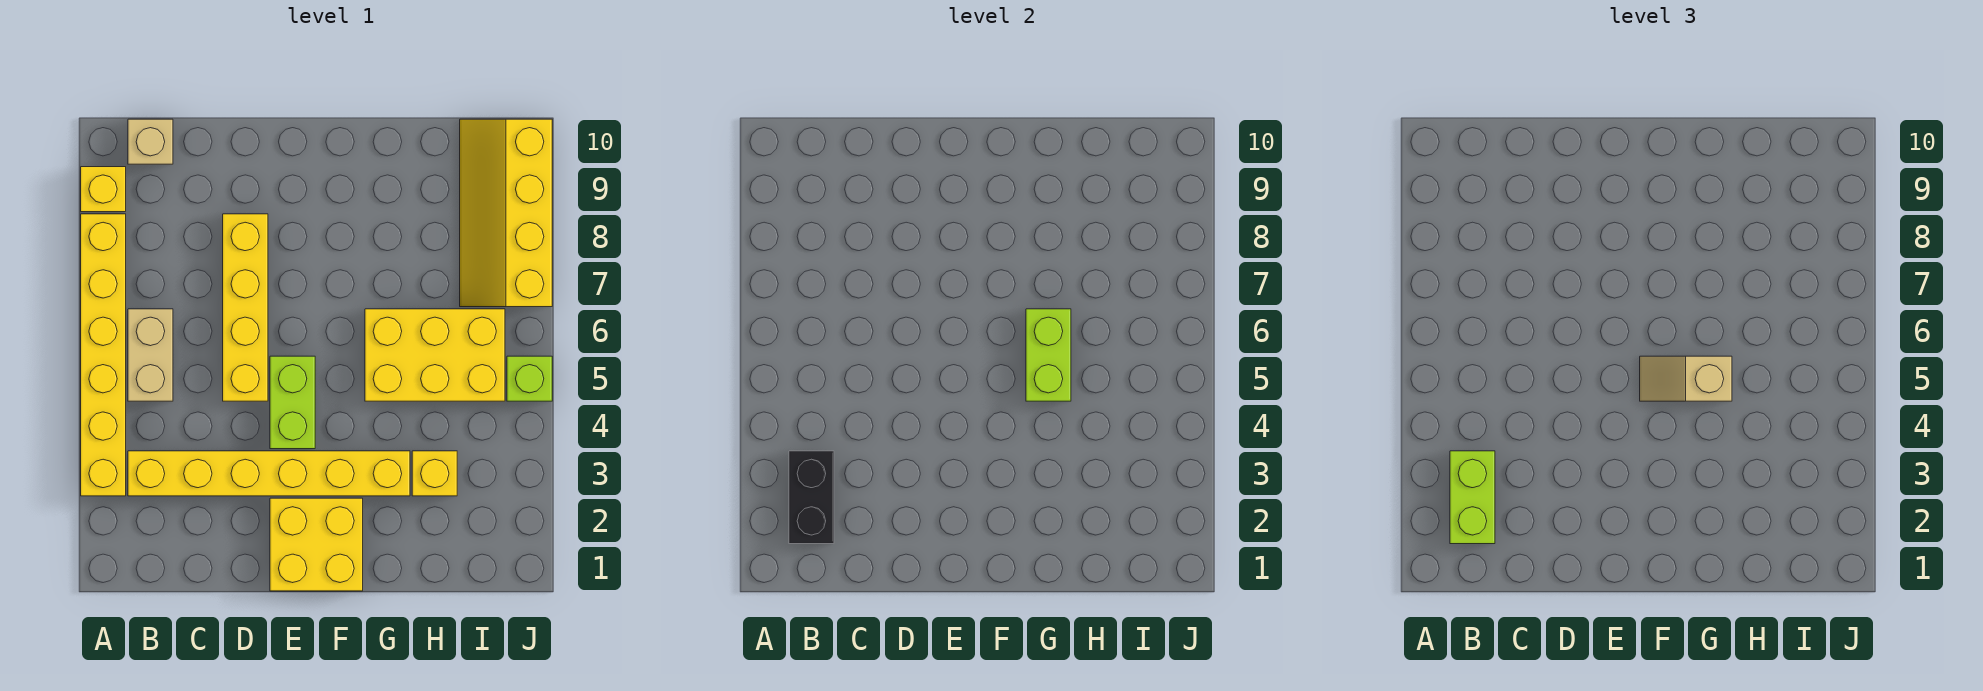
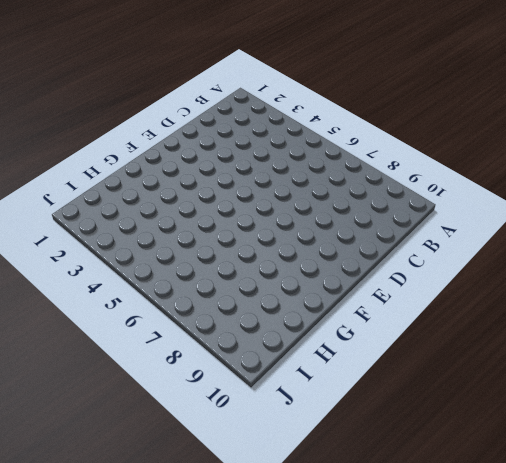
none -> yellow 1x6 brick [81,214,126,496]
none -> yellow 1x1 brick [81,167,126,212]
none -> yellow 1x6 brick [128,451,410,496]

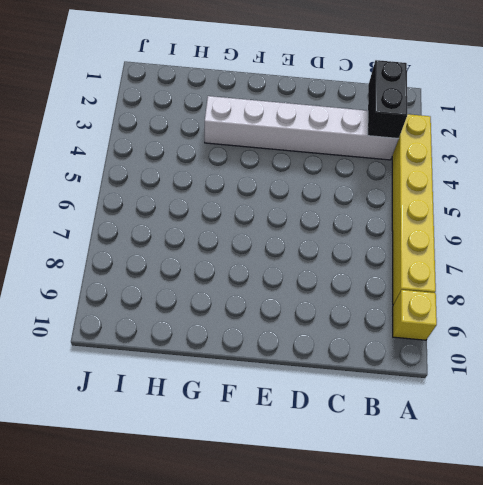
white 1x6 brick [205,96,398,160] -> yellow 1x6 brick [128,451,410,496]
none -> tan 1x2 brick [128,309,173,401]
none -> tan 1x1 brick [128,119,173,164]
none -> yellow 1x4 brick [223,214,268,401]

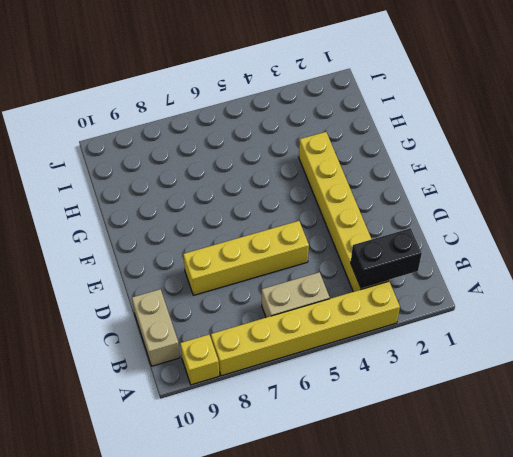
tan 1x2 brick [132,289,180,366] -> tan 1x1 brick [128,119,173,164]
none -> yellow 2x2 brick [270,498,363,591]
none -> lime 1x2 brick [270,356,315,449]
none -> yellow 2x3 brick [365,309,505,401]

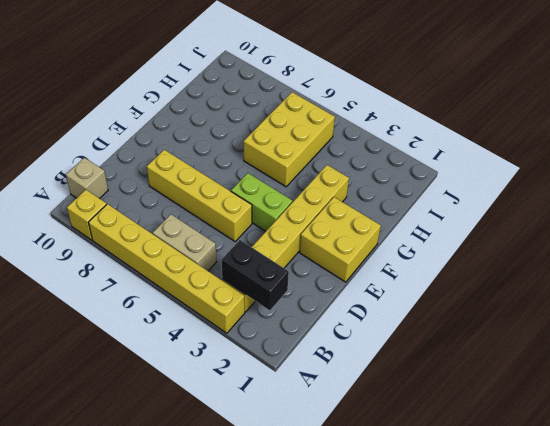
none -> yellow 1x1 brick [412,451,457,496]
none -> yellow 2x4 slope [460,119,552,307]
none -> lime 1x1 brick [507,356,552,401]

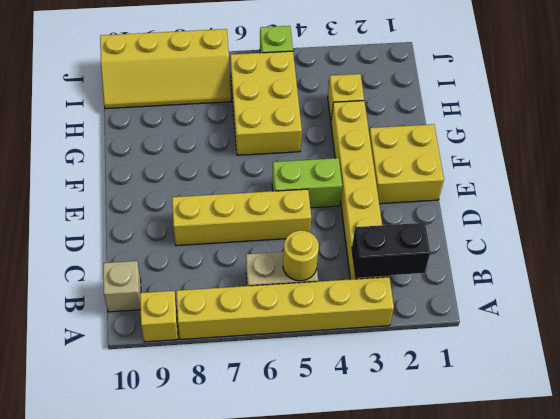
yellow 1x1 round brick [283,230,319,281] -> none
none -> lime 1x2 brick [1026,309,1071,401]
none -> lime 1x2 brick [1450,451,1495,544]
none -> tan 1x2 slope [1640,356,1732,401]

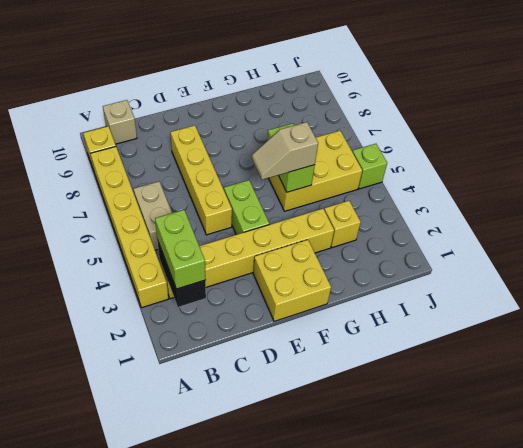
none -> yellow 2x4 slope [460,119,552,307]

